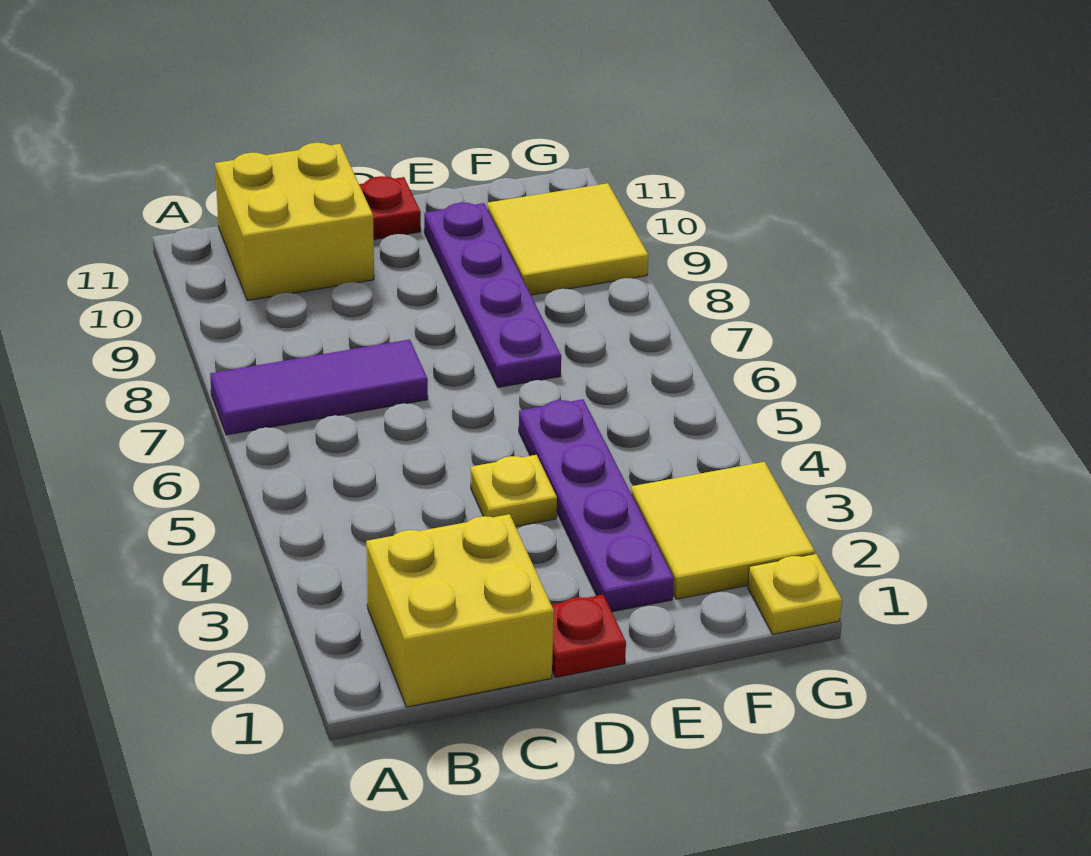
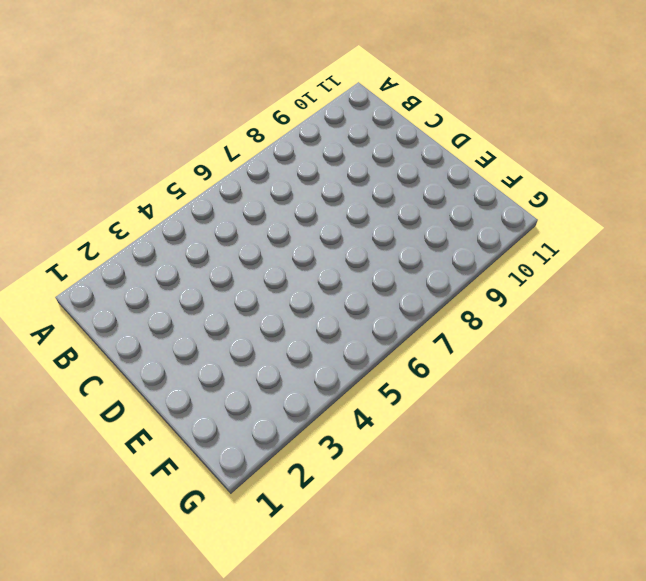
none -> purple 1x3 tile [210,339,428,435]
none -> yellow 2x2 brick [366,514,554,707]

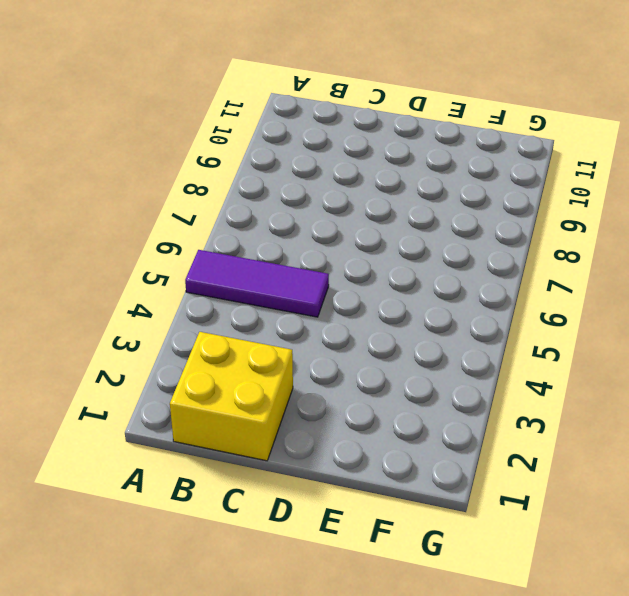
purple 1x3 tile [185,250,329,317] -> purple 1x3 tile moved to [210,339,428,435]
none -> yellow 2x2 brick [215,143,374,301]
none -> red 1x1 plate [551,595,626,678]

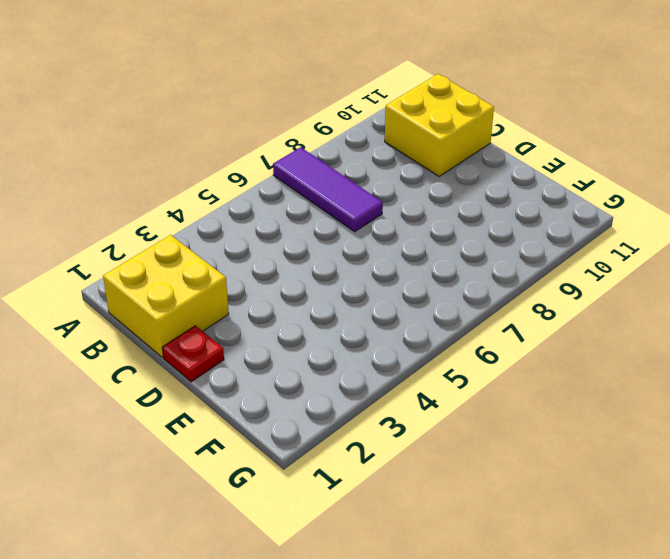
none -> yellow 1x1 plate [471,455,557,527]
none -> red 1x1 plate [359,176,421,239]

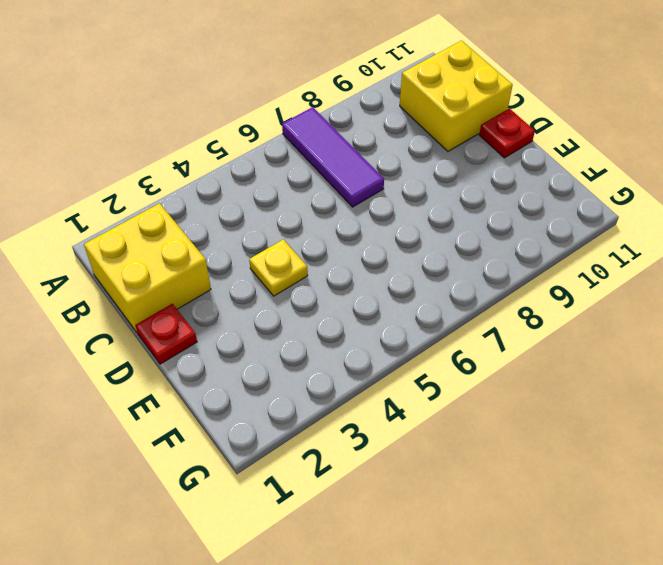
none -> purple 1x4 plate [519,399,674,612]
none -> purple 1x4 plate [424,202,561,387]

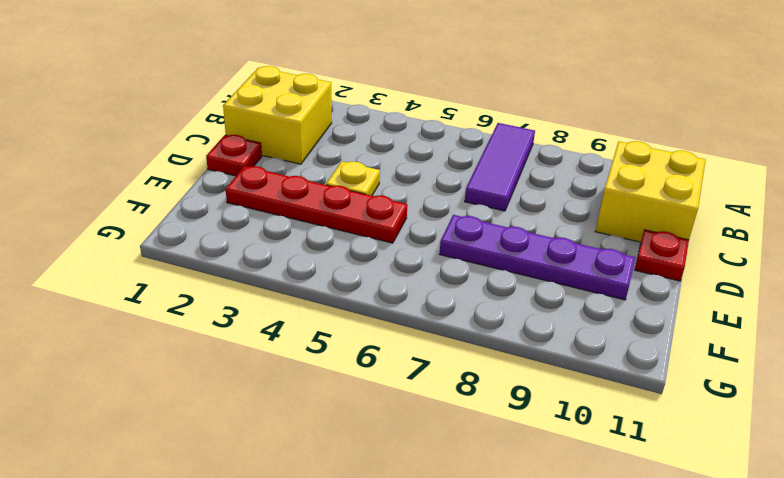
red 1x4 plate [226,166,407,243] -> purple 1x4 plate [519,399,674,612]
none -> yellow 2x2 tile [631,462,815,599]
none -> yellow 2x2 tile [487,183,648,295]

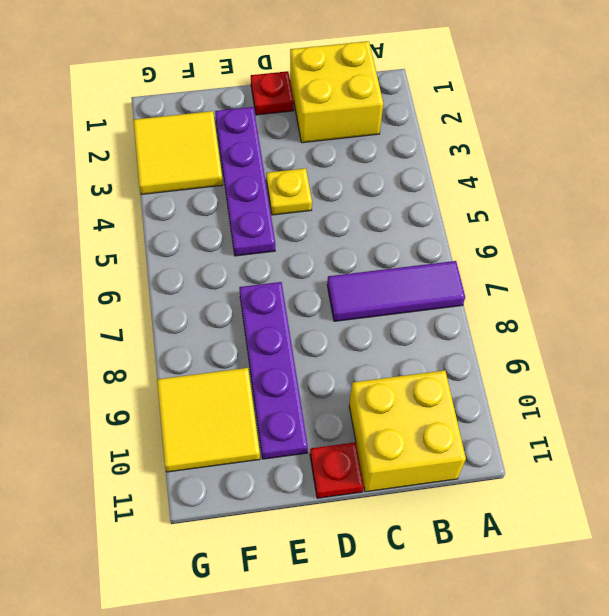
none -> yellow 1x1 plate [748,554,842,634]

